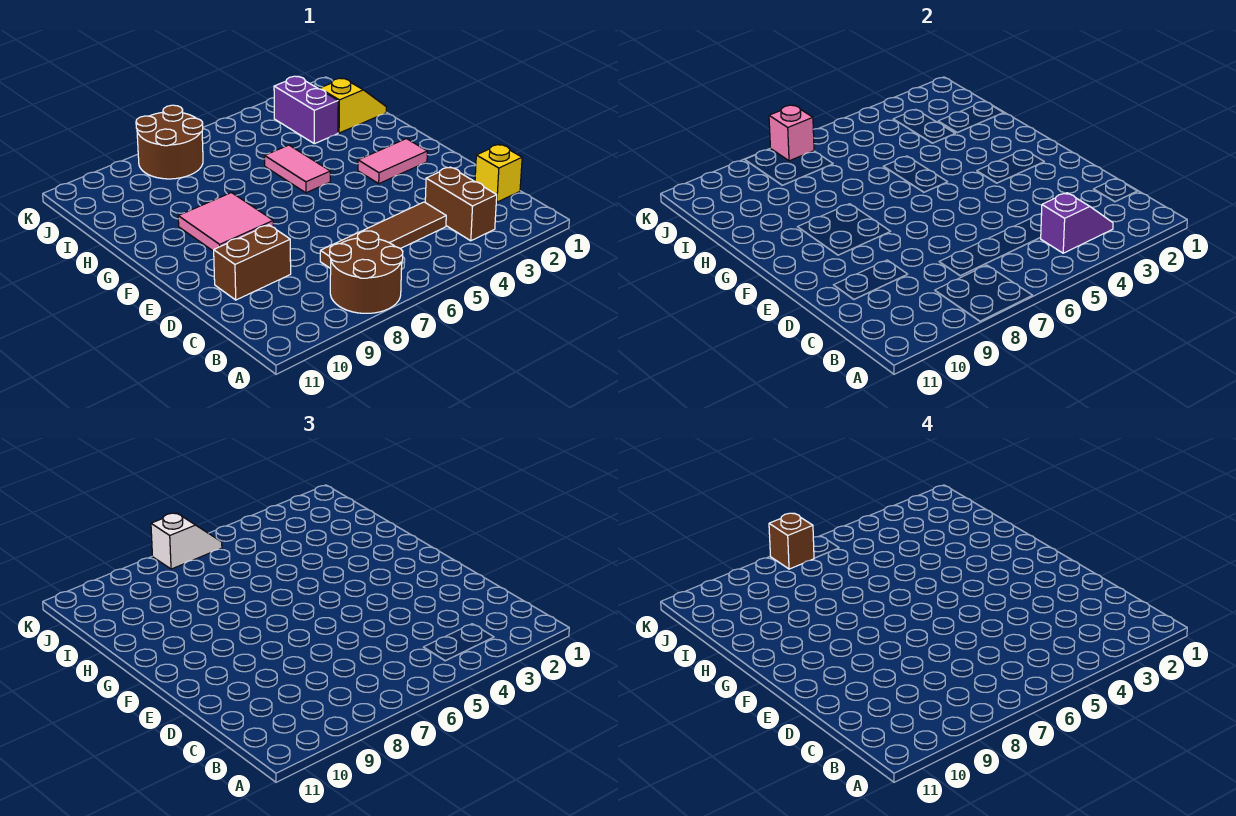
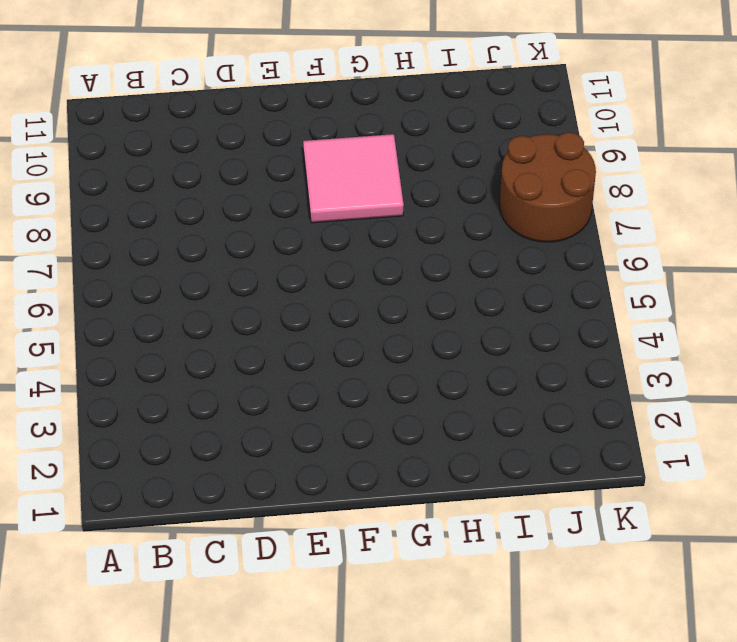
none -> brown 2x2 round brick [330,231,403,313]
none -> brown 1x2 brick [425,167,497,241]
none -> yellow 1x1 brick [475,144,522,202]

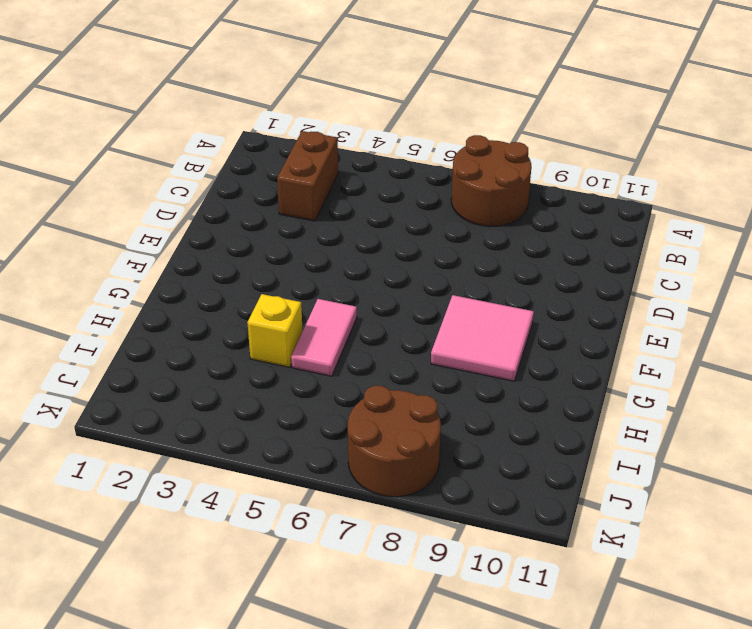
yellow 1x1 brick [247,294,303,367] -> yellow 1x1 brick moved to [475,144,522,202]
none -> brown 1x4 tile [320,202,446,269]
none -> brown 1x2 brick [214,225,291,300]
none -> pink 1x2 tile [358,139,427,183]

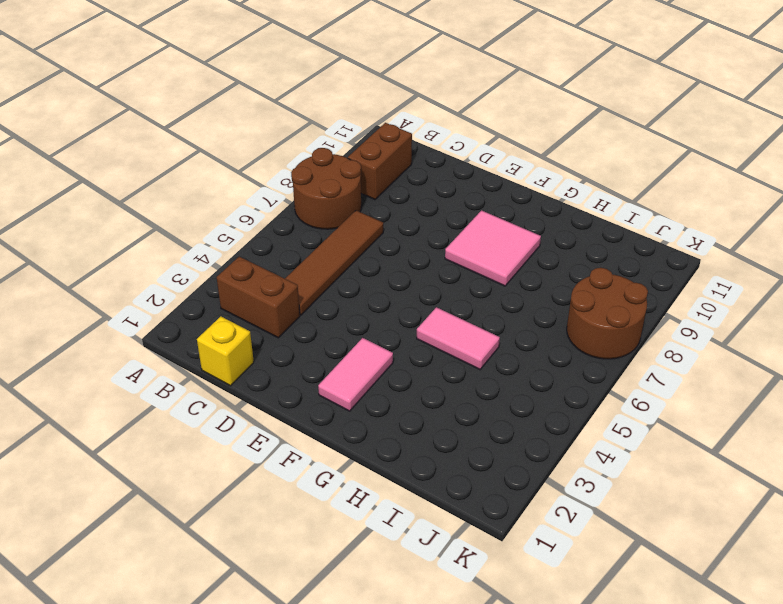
brown 1x2 brick [348,123,412,200] -> brown 1x2 brick moved to [214,225,291,300]
none -> yellow 1x2 slope [319,78,386,133]
none -> purple 1x2 brick [274,76,338,144]
none -> purple 1x2 slope [1040,193,1113,253]

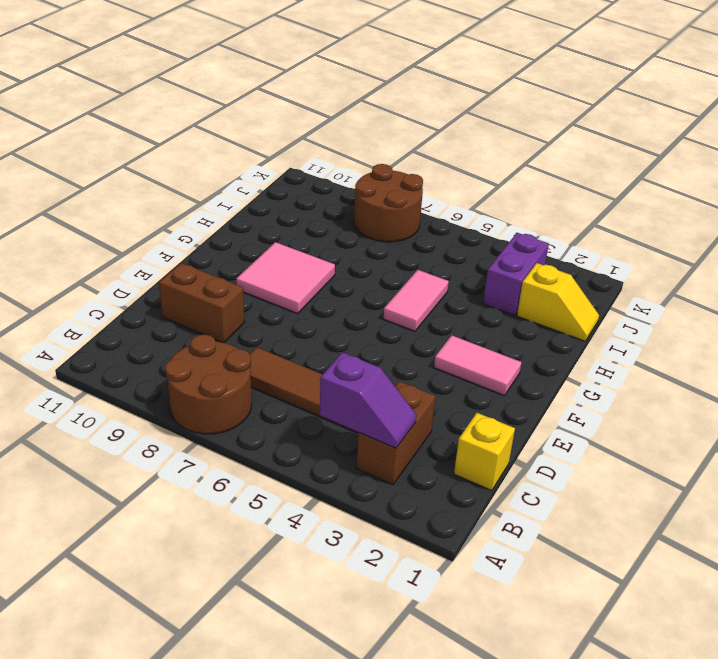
none -> pink 1x1 brick [769,105,814,161]
none -> white 1x2 slope [151,513,222,569]
none -> brown 1x1 brick [769,513,814,569]

